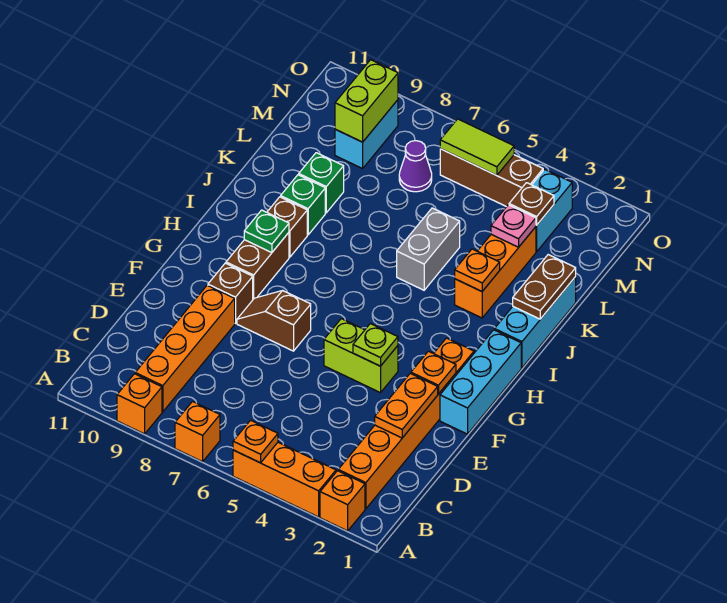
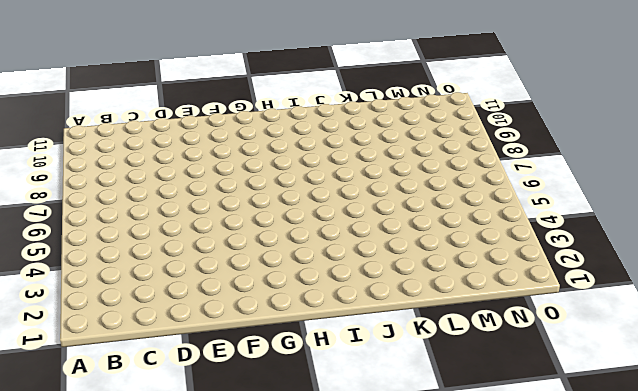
none -> orange 1x1 brick [320,471,365,531]
none -> orange 1x3 brick [233,442,336,517]
none -> orange 1x1 brick [175,402,220,462]
none -> orange 1x1 brick [117,374,162,434]

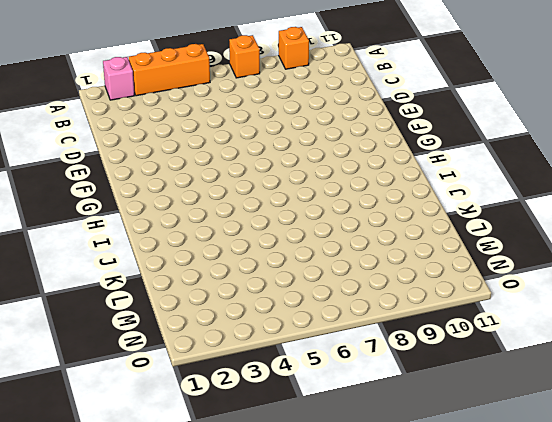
pink 1x1 brick [103,57,135,100] -> orange 1x1 brick [320,471,365,531]
none -> orange 1x6 brick [338,338,474,509]
none -> orange 1x4 brick [135,285,235,412]
none -> cyan 1x3 brick [440,330,521,434]
none -> lime 1x2 brick [324,319,398,393]

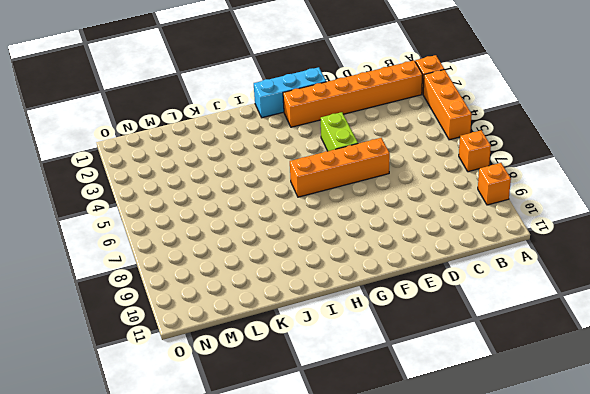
orange 1x4 brick [290,138,390,197] -> orange 1x4 brick moved to [135,285,235,412]
none -> brown 1x2 slope [237,291,311,351]
none -> brown 1x1 brick [208,263,253,323]
none -> brown 1x2 brick [226,233,289,299]
none -> cyan 1x3 brick [494,277,576,368]

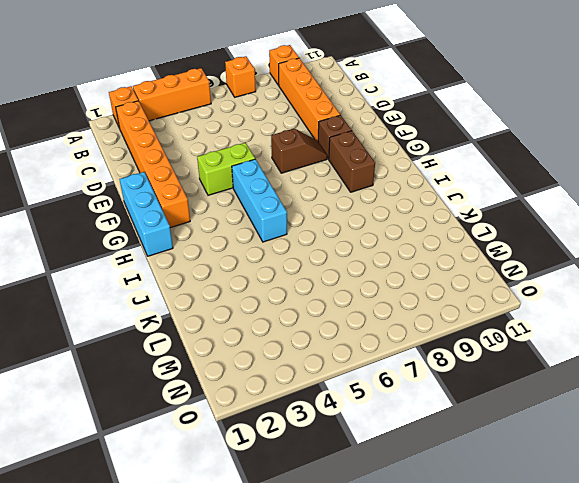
cyan 1x3 brick [232,159,287,242] -> cyan 1x3 brick moved to [494,277,576,368]
none -> brown 1x1 brick [267,197,307,257]
none -> orange 1x3 brick [455,227,536,318]
none -> grey 1x2 brick [397,208,460,290]
none -> green 1x1 brick [281,175,325,235]

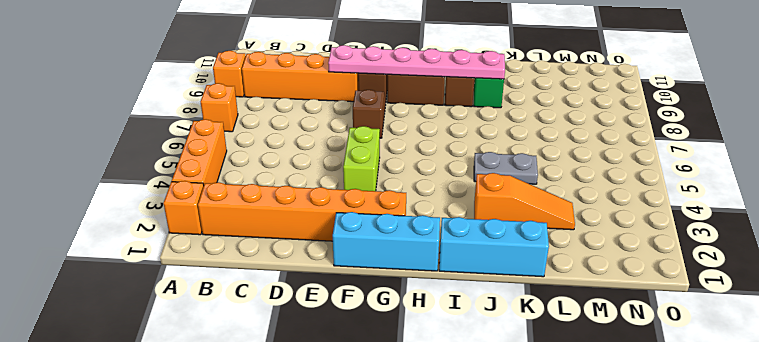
pink 1x6 plate [328,45,505,79] -> green 1x1 plate [244,210,289,253]
orange 1x3 slope [474,173,575,230] -> orange 1x3 brick [455,227,536,318]
grey 1x2 plate [474,152,538,184] -> grey 1x2 brick [397,208,460,290]
none -> green 1x1 brick [299,153,344,213]
none -> cyan 1x2 brick [532,169,572,252]
none -> purple 1x1 cone [399,141,432,192]
none -> cyan 1x2 brick [335,100,398,169]

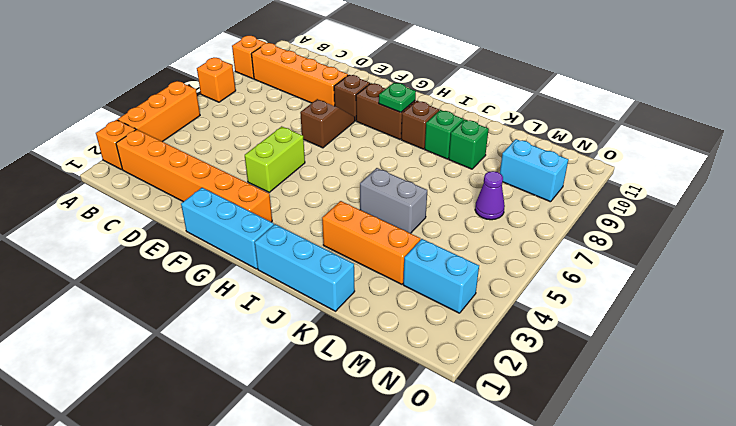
none -> brown 1x3 brick [440,149,543,207]
none -> orange 1x1 plate [233,420,278,463]
none -> orange 1x2 plate [375,373,438,438]
none -> orange 1x1 plate [411,351,456,394]

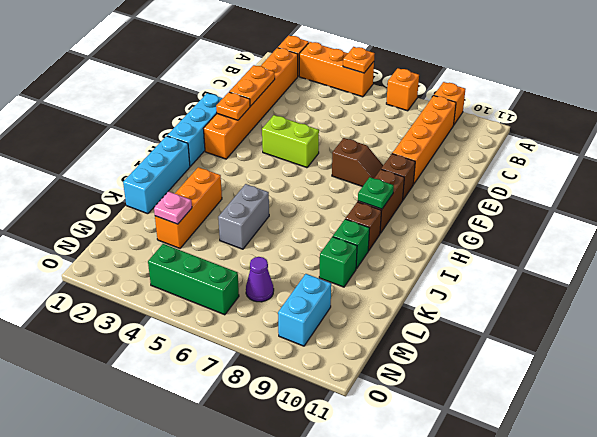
green 1x3 brick [148,244,239,315] -> brown 1x3 brick [440,149,543,207]
none -> cyan 1x2 brick [532,169,572,252]
none -> lime 1x1 plate [353,324,398,366]
none -> brown 1x2 plate [513,255,576,319]
none -> orange 1x1 plate [455,249,500,291]

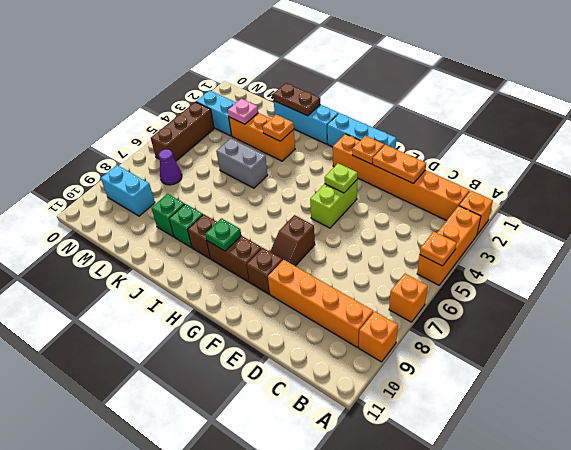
none -> brown 1x1 plate [509,183,554,225]
none -> lime 1x2 brick [335,60,398,142]
none -> lime 1x2 tile [440,119,514,175]

